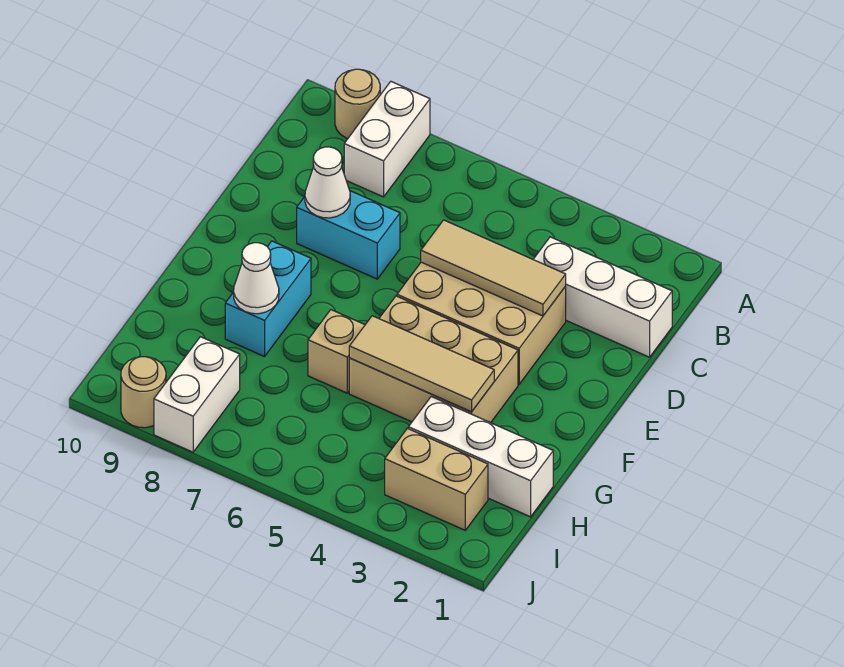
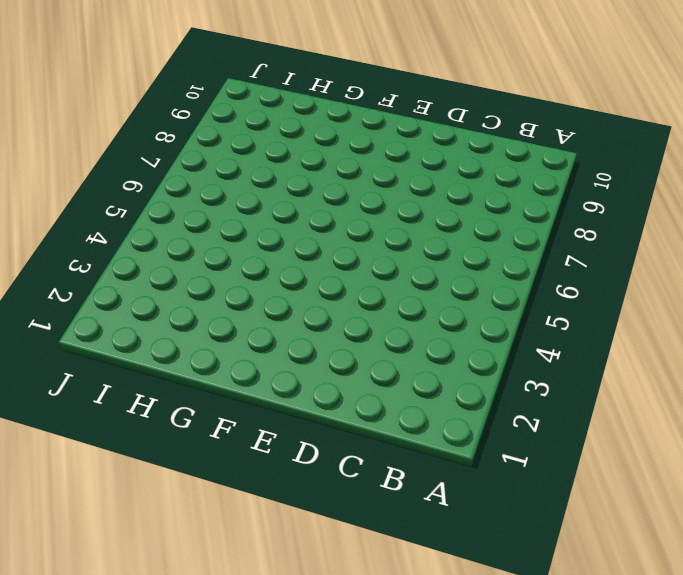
none -> white 1x2 brick [344,82,430,197]
none -> tan 1x1 round brick [335,69,380,138]
none -> white 1x3 brick [533,237,672,357]

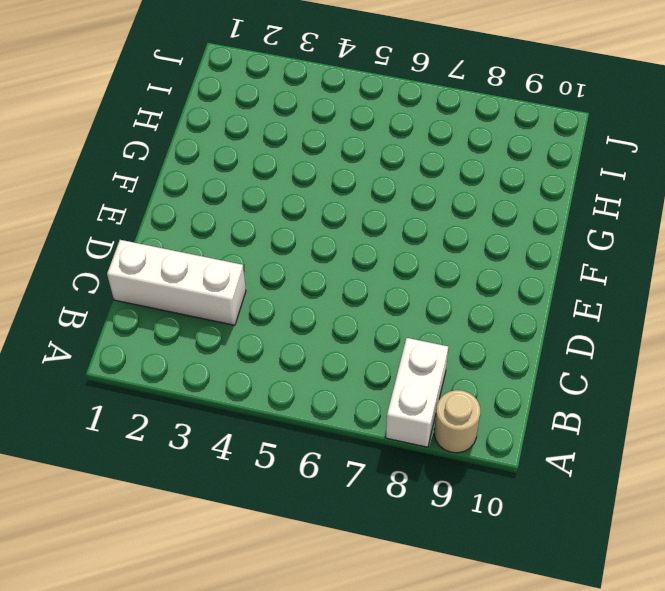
none -> tan 2x3 brick [397,262,566,384]
none -> cyan 1x2 brick [297,191,400,279]
none -> tan 2x3 brick [349,296,518,423]

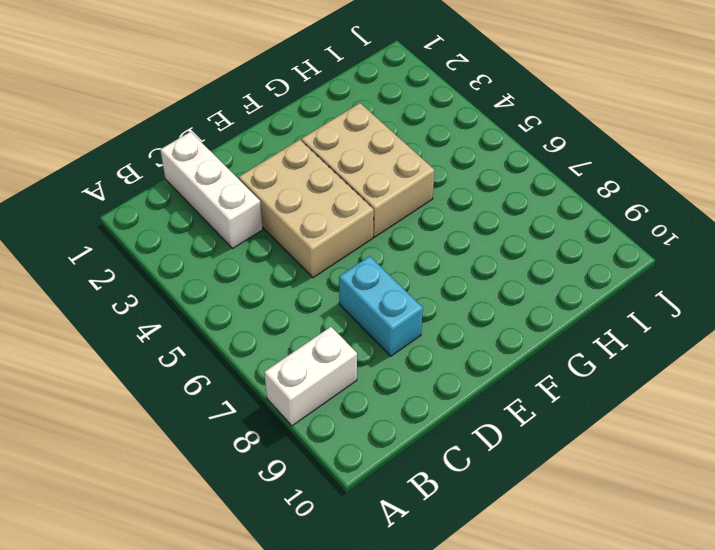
none -> tan 1x1 round brick [335,69,380,138]
none -> cyan 1x2 brick [225,241,311,357]
none -> tan 1x1 brick [308,310,365,393]

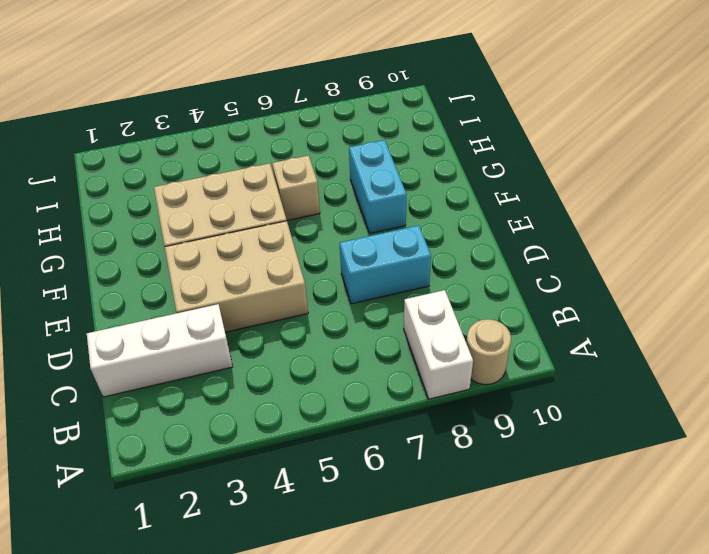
none -> white 1x3 brick [408,397,553,517]
none -> tan 1x2 brick [385,428,488,530]
none -> white 1x2 brick [154,337,240,452]

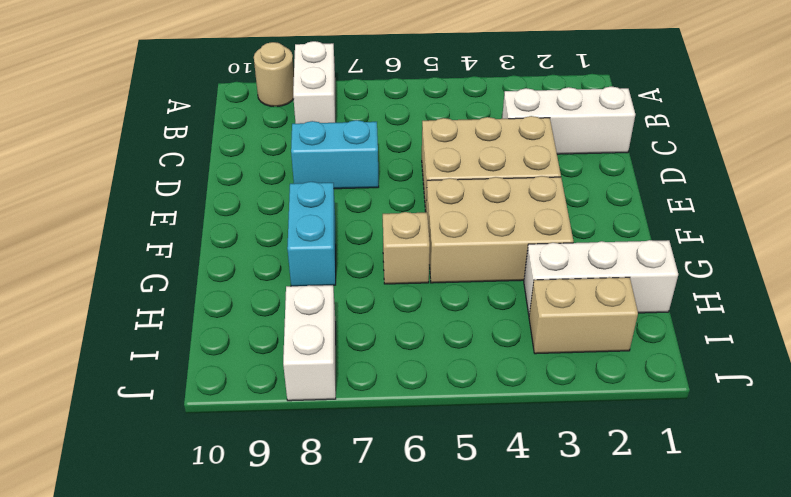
none -> tan 1x1 round brick [121,357,166,428]
none -> tan 1x3 tile [421,220,566,316]
none -> white 1x1 cone [305,147,350,218]

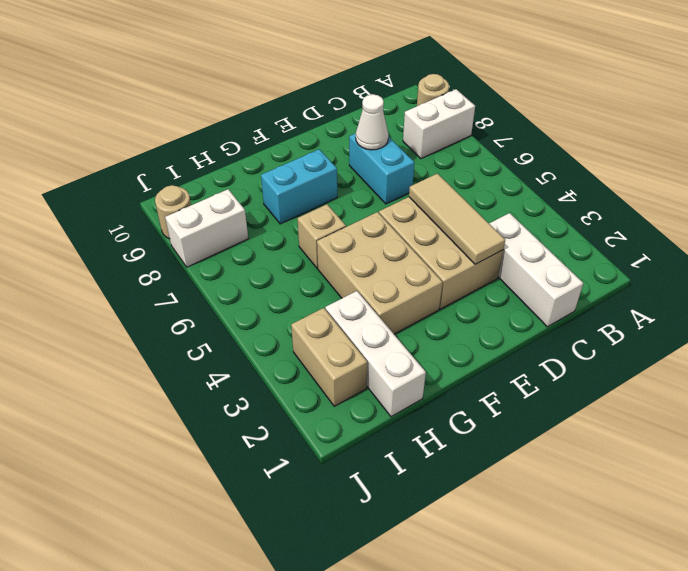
none -> tan 1x3 tile [349,316,494,412]
none -> white 1x1 cone [234,243,279,314]

